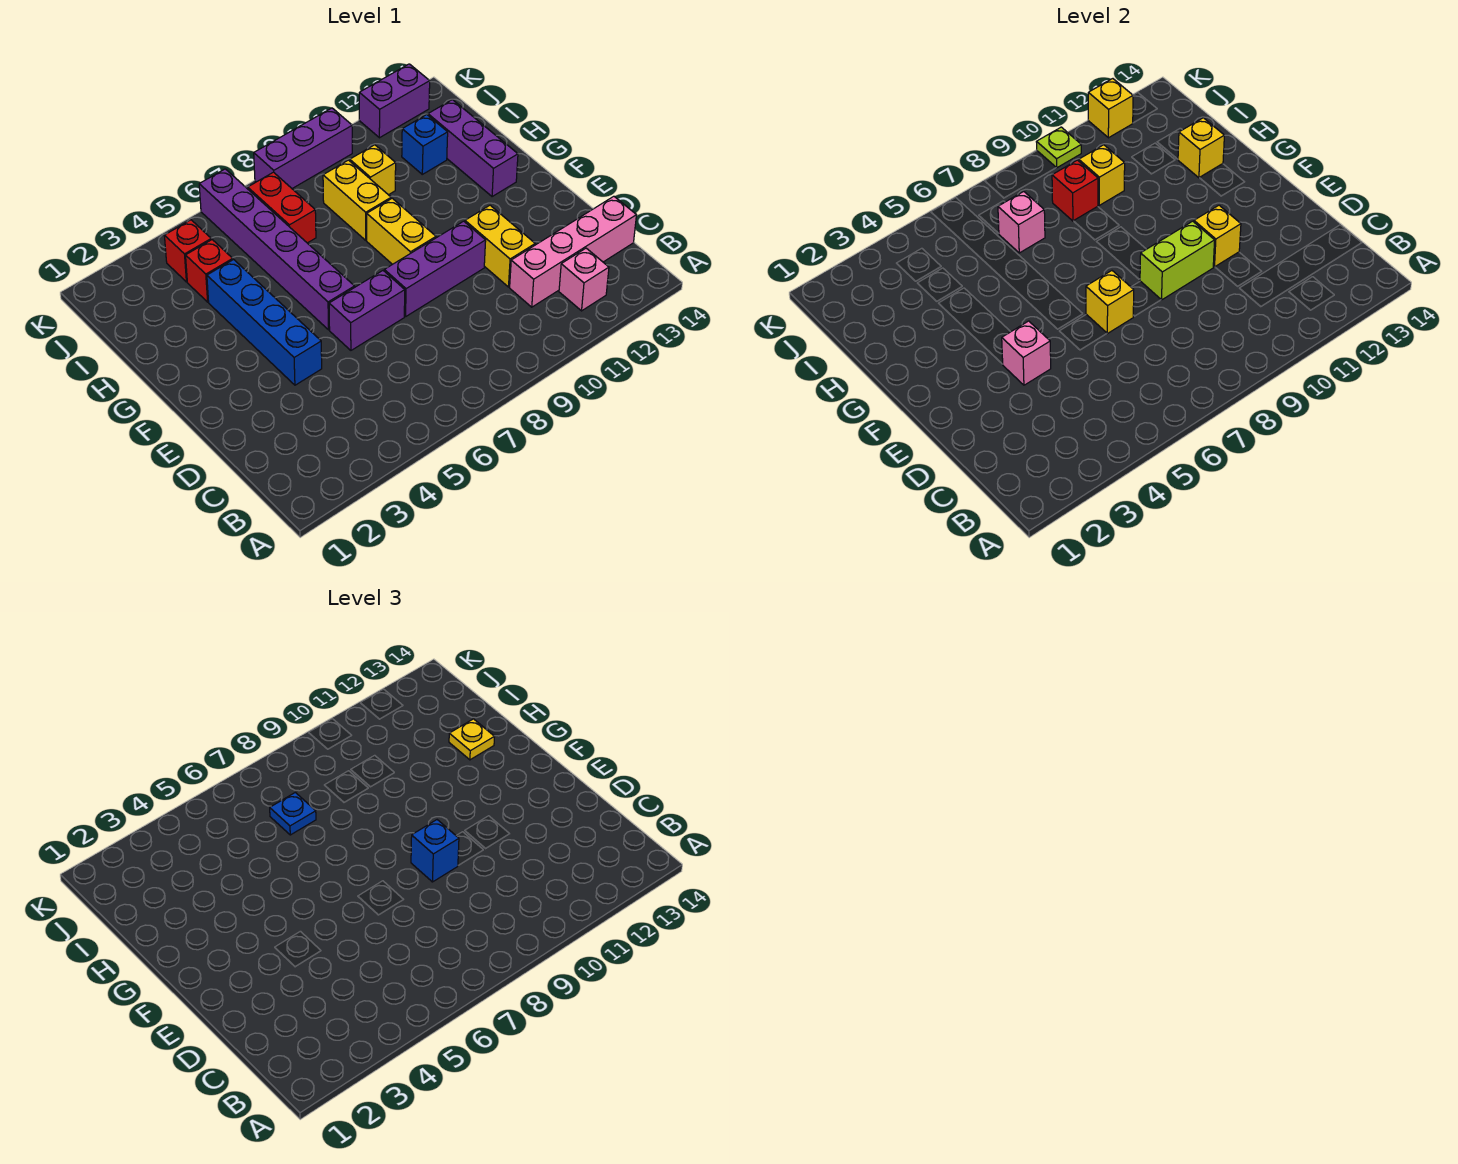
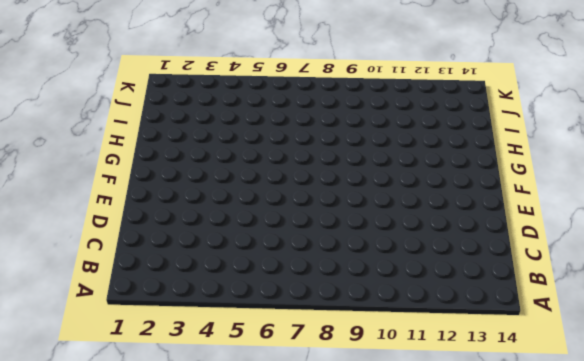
none -> pink 1x1 brick [559,248,609,311]
none -> pink 1x4 brick [510,196,636,307]
none -> yellow 1x2 brick [465,205,535,287]
none -> blue 1x4 brick [207,260,322,385]

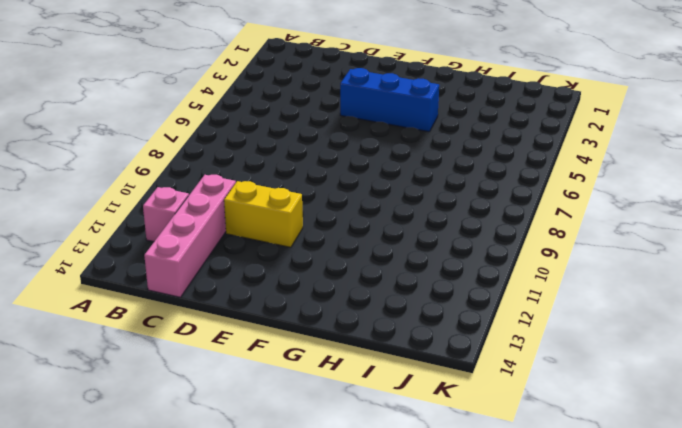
blue 1x3 brick [340,68,439,132] -> blue 1x4 brick [207,260,322,385]
none -> purple 1x2 brick [329,271,405,350]
none -> purple 1x3 brick [384,221,486,316]
none -> purple 1x6 brick [199,169,355,330]
none -> yellow 1x2 brick [367,198,436,264]

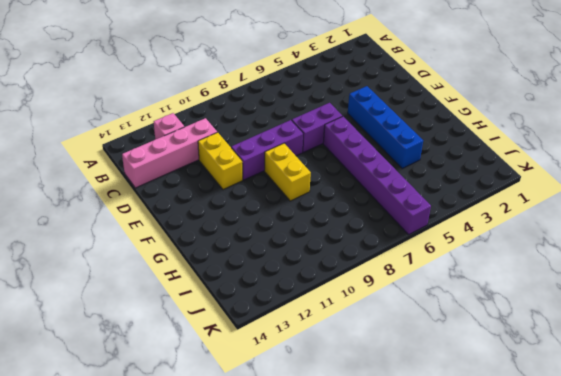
none -> purple 1x3 brick [428,100,518,197]
none -> yellow 1x2 brick [323,160,391,240]
none -> red 1x1 brick [186,240,233,302]
none -> red 1x2 brick [248,172,316,243]

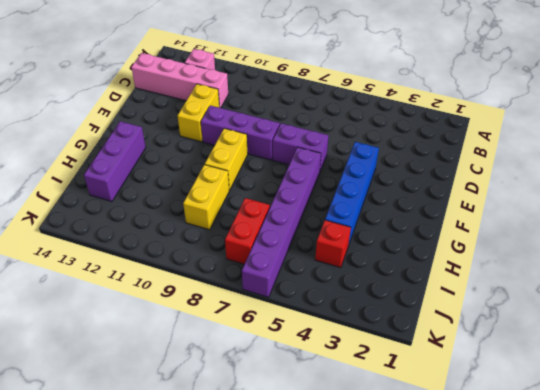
none -> yellow 1x1 brick [350,145,396,195]
none -> blue 1x1 brick [402,115,448,174]
none -> red 1x1 brick [164,220,211,282]
none -> purple 1x3 brick [254,108,352,188]

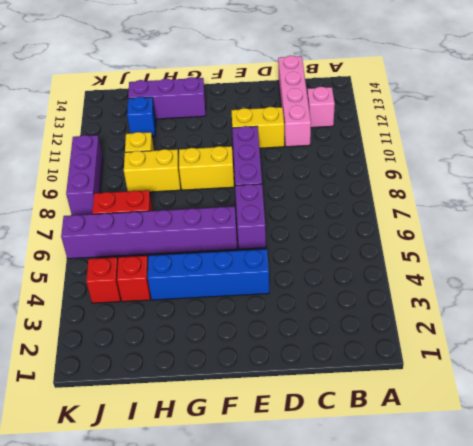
none -> purple 1x2 brick [359,64,430,138]
none -> pink 1x1 brick [1002,321,1051,385]
none -> yellow 1x1 brick [1086,271,1134,334]
none -> lime 1x2 brick [1140,221,1215,300]

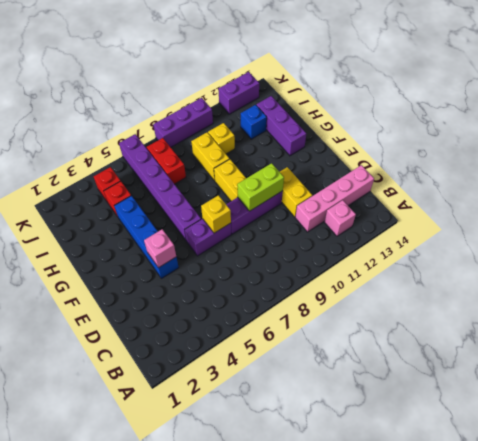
none -> yellow 1x1 brick [1194,205,1241,267]
none -> yellow 1x1 brick [1178,118,1224,178]
none -> pink 1x1 brick [998,191,1045,253]
none -> red 1x1 brick [1052,160,1098,221]

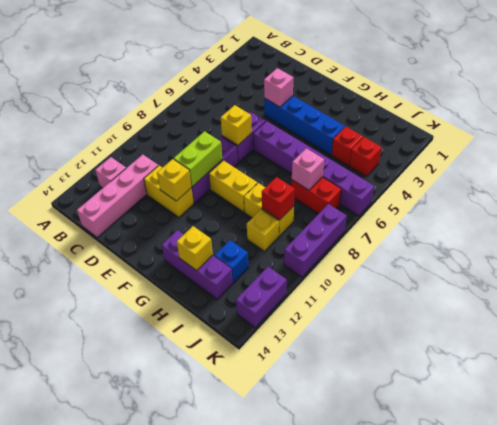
none -> yellow 1x1 brick [1079,145,1125,205]
none -> lime 1x1 plate [1037,127,1081,168]
none -> yellow 1x1 brick [1088,79,1133,138]
none -> blue 1x1 brick [411,820,459,882]

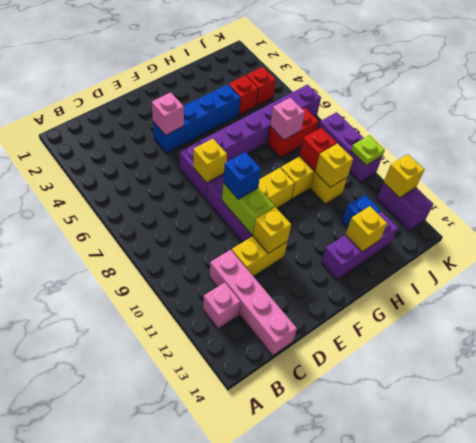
none -> yellow 1x1 plate [449,719,494,760]
none -> blue 1x1 plate [270,792,316,835]

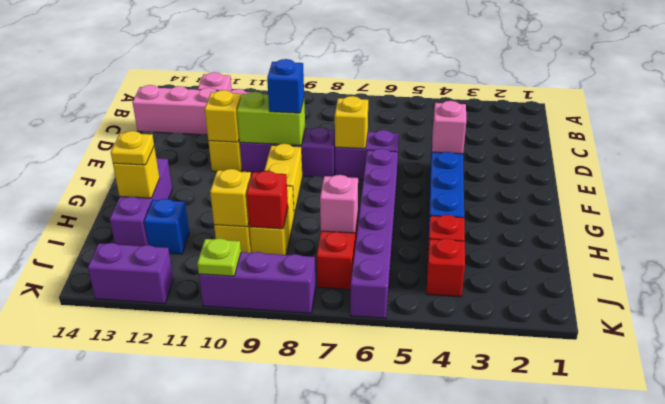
none -> yellow 1x1 brick [1088,79,1133,138]
none -> blue 1x1 plate [270,792,316,835]

